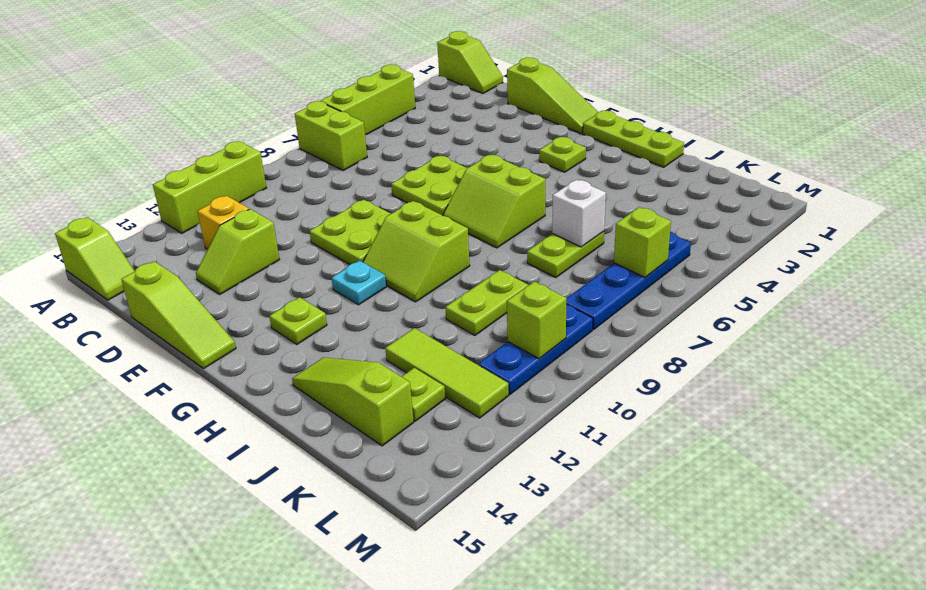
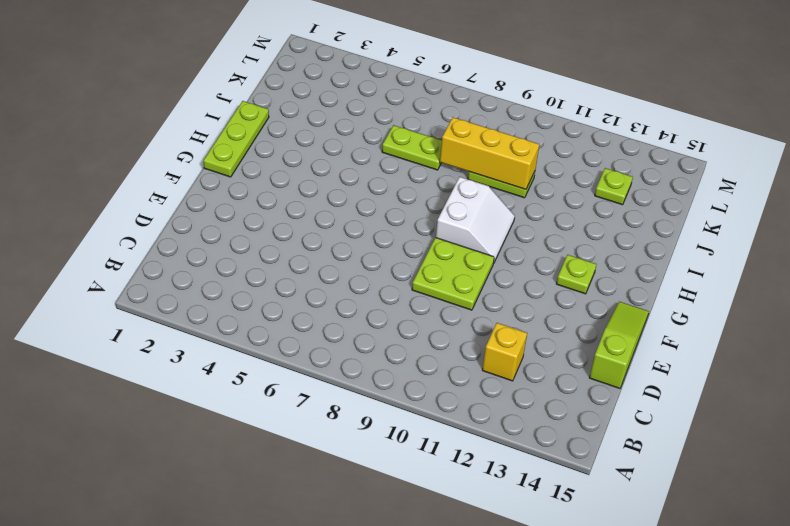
white 2x2 slope [436,177,515,262] -> lime 2x2 slope [363,201,470,302]
yellow 1x3 brick [440,117,539,189] -> none
none -> lime 1x2 slope [437,31,503,93]
none -> lime 1x3 brick [321,65,415,135]
none -> lime 1x2 brick [295,101,367,170]

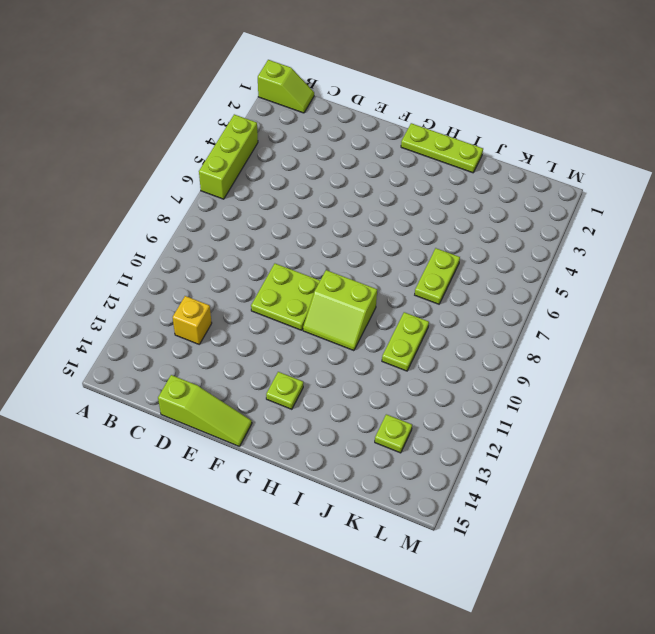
none -> lime 1x2 brick [295,101,367,170]
none -> lime 1x3 brick [153,141,266,233]
none -> lime 1x2 slope [55,217,135,300]

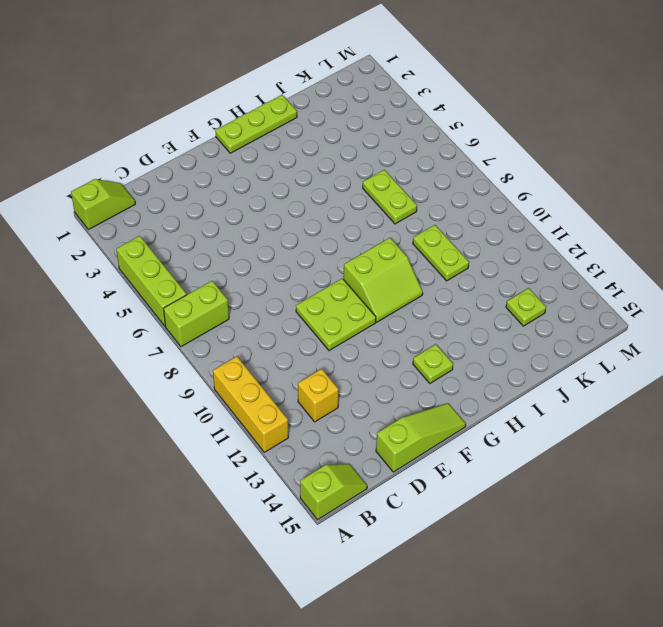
yellow 1x3 brick [213,356,288,452] -> lime 1x3 brick [153,141,266,233]
none -> lime 1x3 slope [507,58,598,134]
none -> lime 1x2 slope [196,209,280,294]
none -> lime 2x2 plate [391,156,467,215]

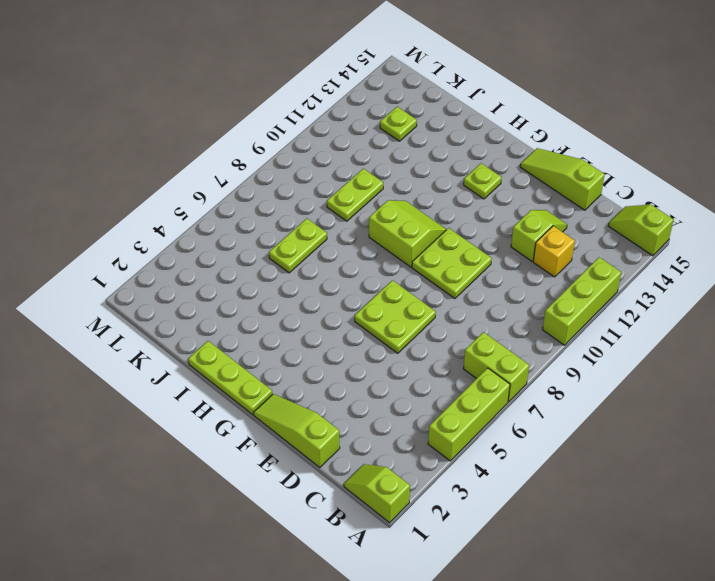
none -> lime 1x1 plate [539,137,586,172]
none -> lime 2x2 slope [443,154,545,248]
none -> cyan 1x1 plate [332,260,386,305]

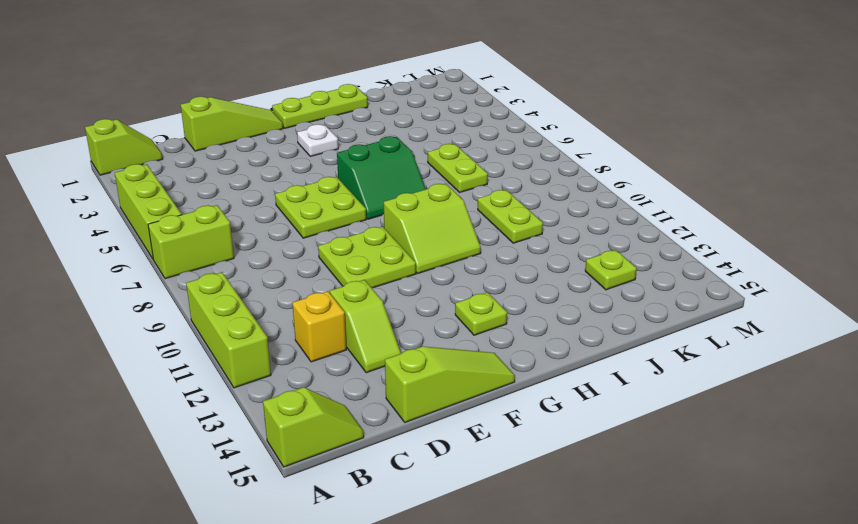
white 1x1 plate [297,124,338,156] -> lime 1x1 plate [539,137,586,172]
green 2x2 slope [337,136,426,219] -> lime 2x2 slope [443,154,545,248]
none -> cyan 1x1 plate [332,260,386,305]
none -> lime 1x3 slope [292,357,414,446]
none -> lime 1x3 tile [385,328,509,418]

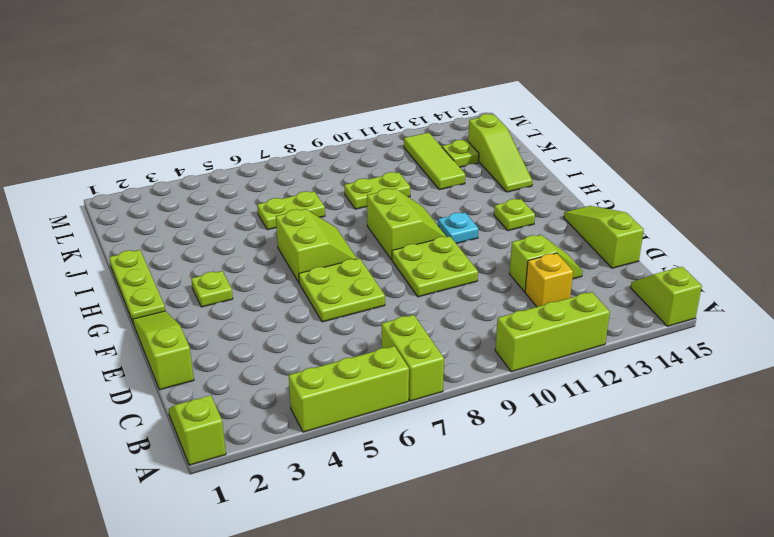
none -> blue 1x4 plate [566,232,691,329]
none -> blue 1x3 plate [478,305,593,394]
none -> white 1x1 brick [552,180,606,247]

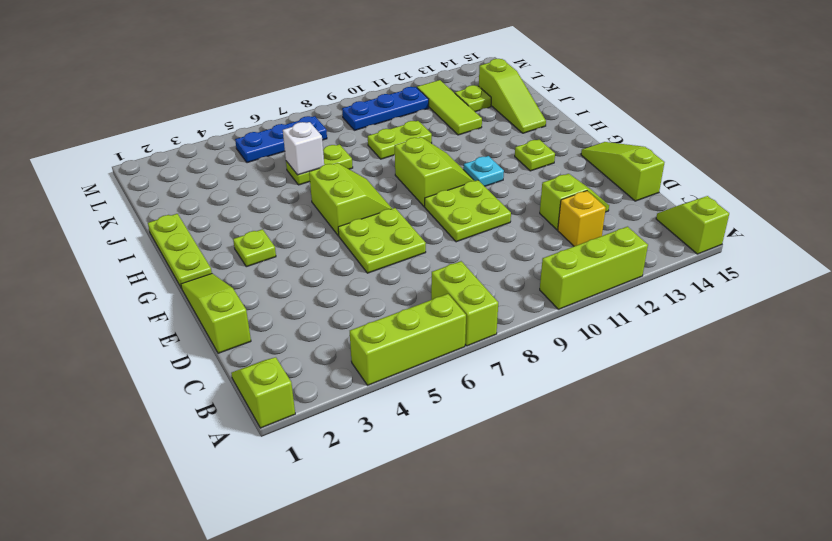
blue 1x3 plate [235,116,327,163] -> blue 1x4 plate [566,232,691,329]
none -> lime 1x1 brick [614,207,671,277]
none -> lime 1x1 brick [507,281,567,359]

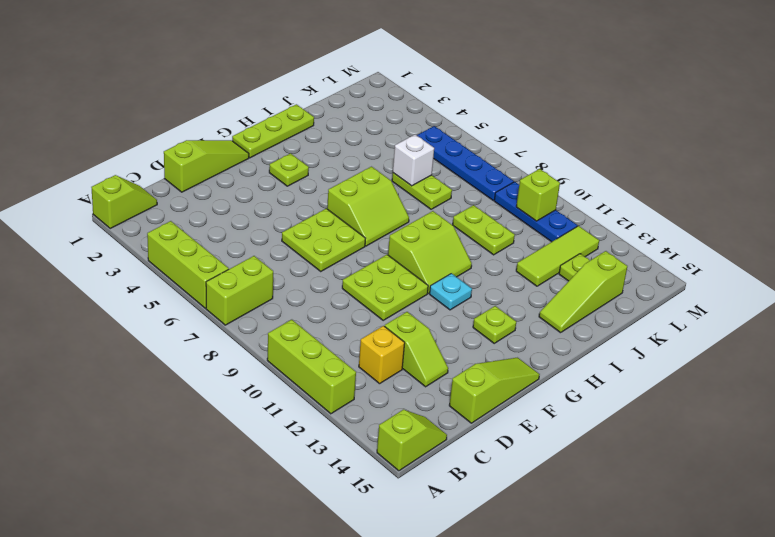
none -> lime 1x1 brick [614,207,671,277]

